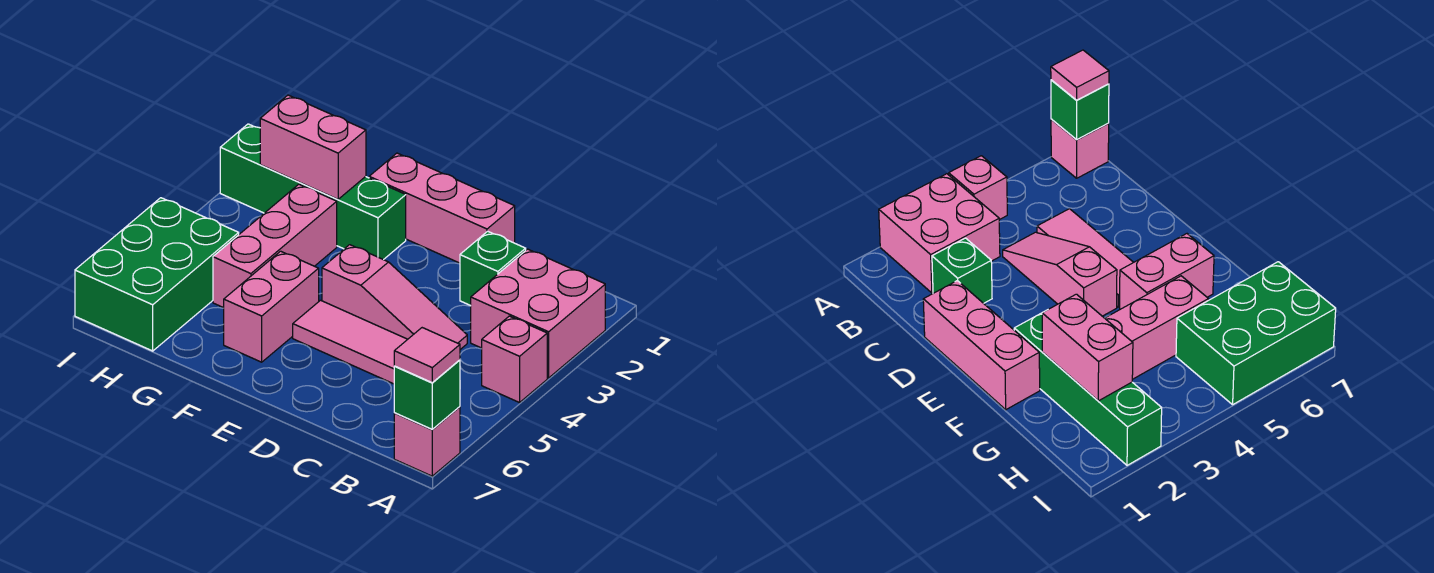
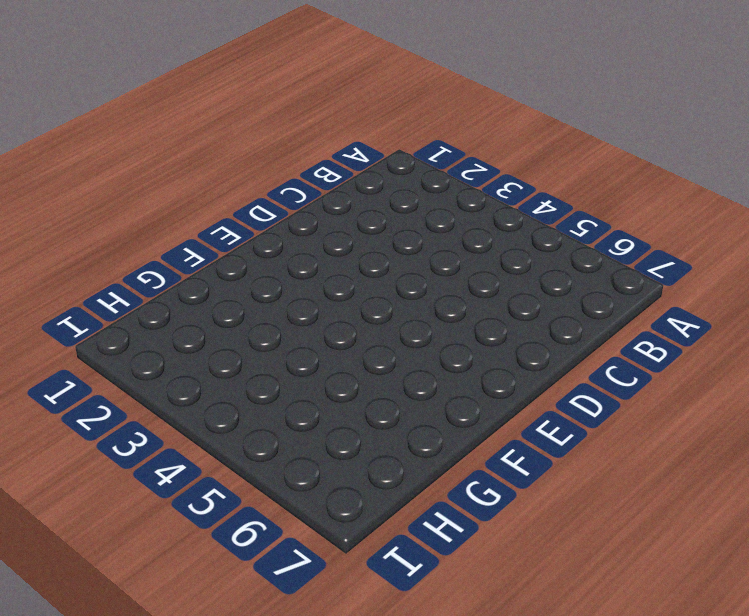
none -> pink 2x2 brick [471,249,605,378]
none -> pink 1x1 brick [482,316,547,403]
none -> pink 1x1 brick [394,407,460,476]

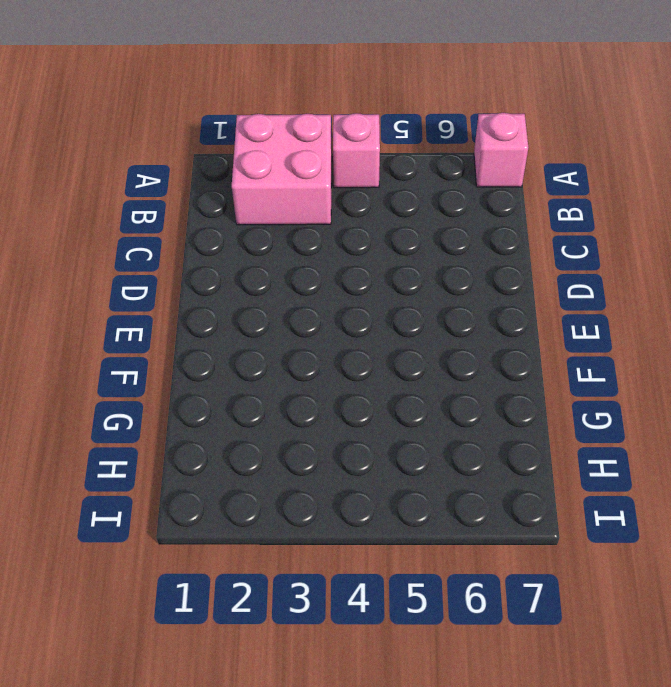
none -> green 1x1 brick [460,231,526,306]
none -> pink 1x3 slope [322,245,467,349]
none -> pink 1x3 tile [293,300,408,384]

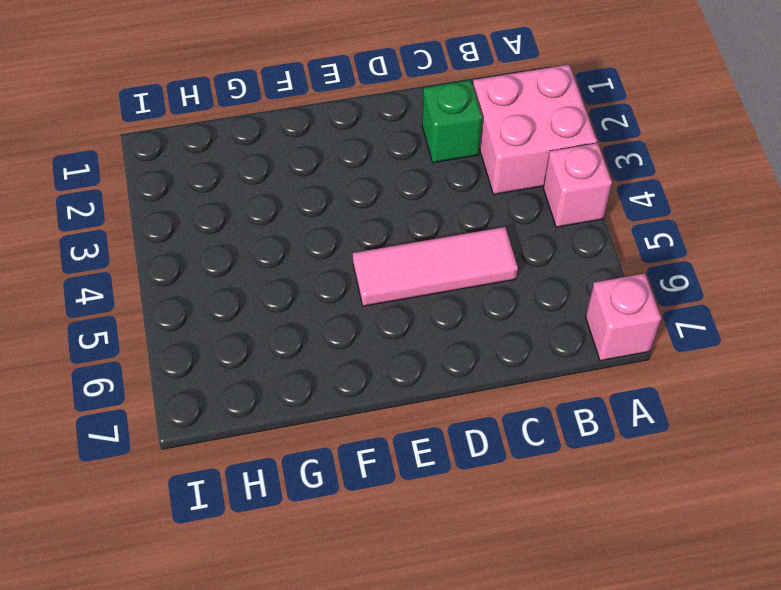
none -> pink 1x3 slope [322,245,467,349]
none -> pink 1x3 brick [369,153,515,263]
none -> green 1x4 brick [220,124,406,260]

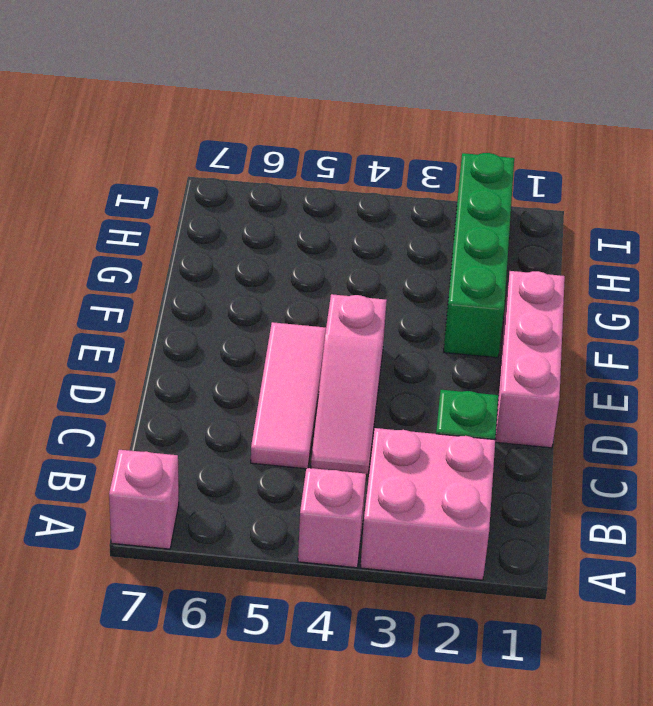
none -> pink 1x2 brick [224,251,319,362]
none -> pink 1x3 brick [213,184,337,308]
none -> green 2x3 brick [75,198,239,351]

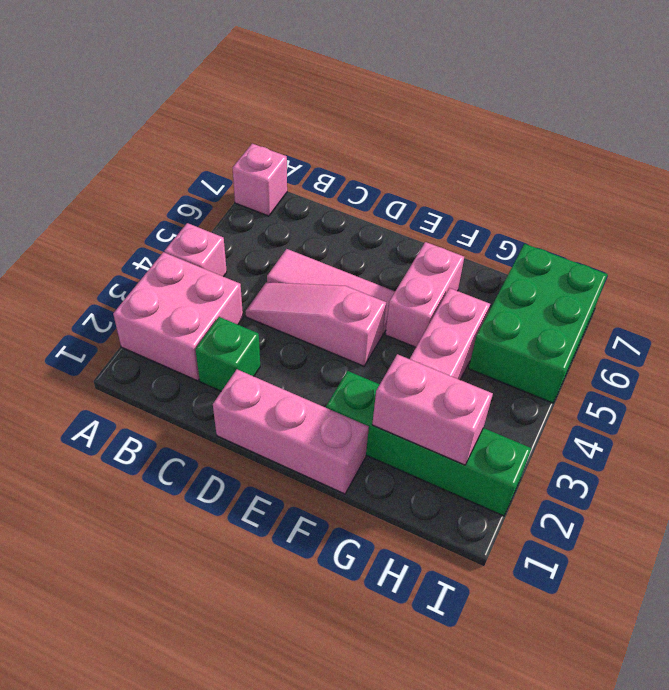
none -> green 1x1 brick [394,360,460,429]
none -> pink 1x1 tile [394,328,460,382]

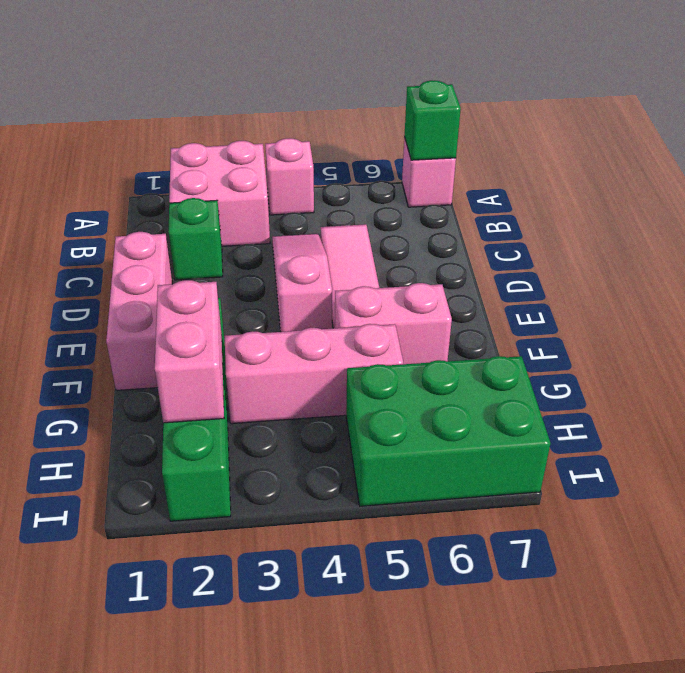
none -> pink 1x1 tile [394,328,460,382]

